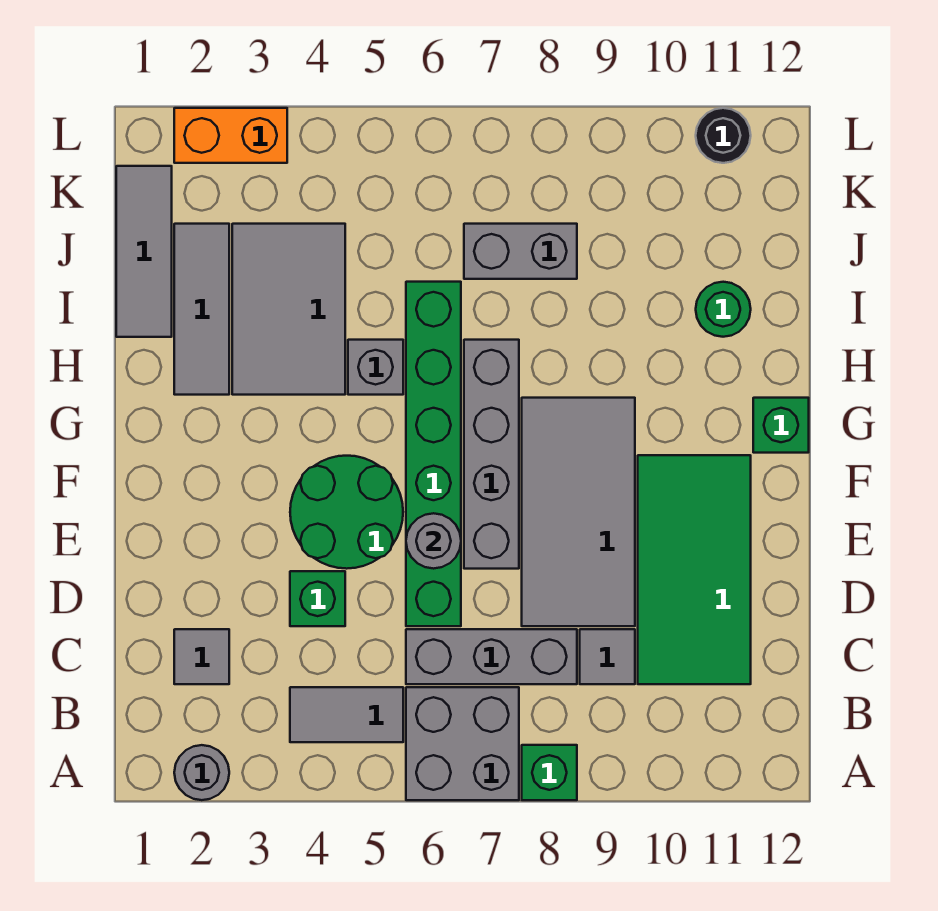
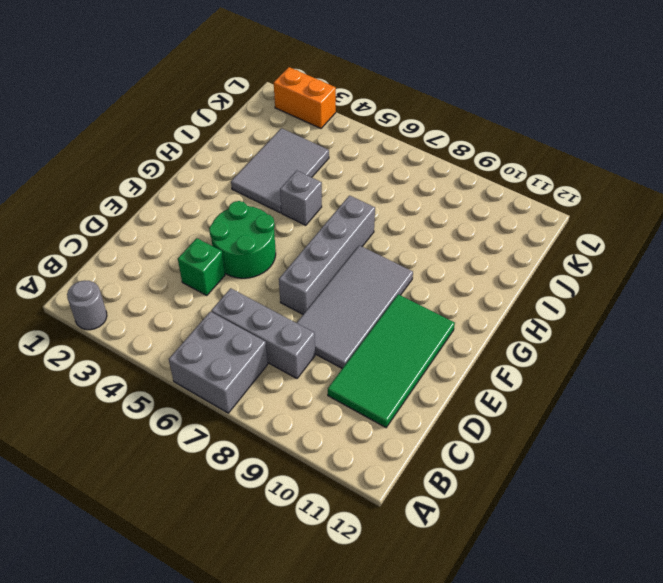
none -> green 1x1 brick [522,745,577,800]
none -> grey 1x2 tile [290,687,403,742]
none -> grey 1x1 tile [174,629,229,684]

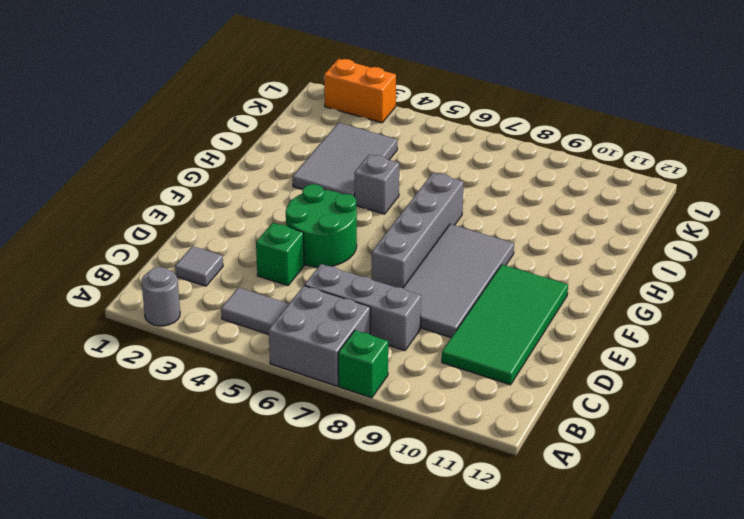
none -> grey 1x1 tile [580,629,635,684]
none -> green 1x6 brick [406,282,461,626]
none -> green 1x1 brick [753,398,809,453]

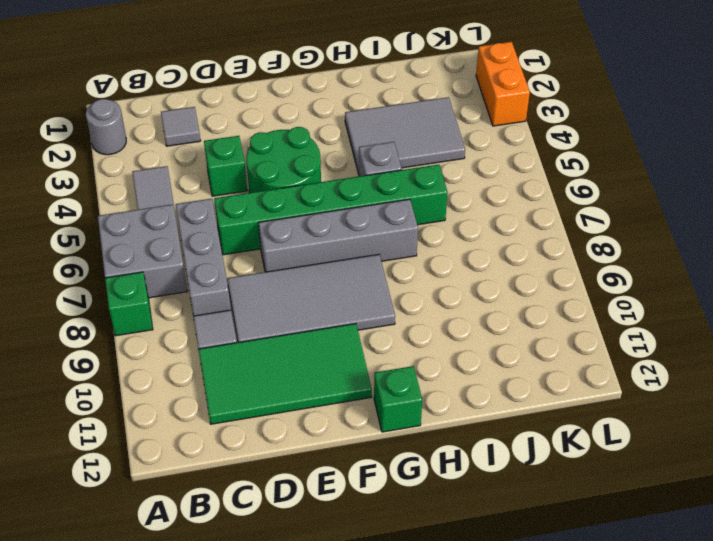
none -> grey 1x3 tile [174,224,229,395]
none -> grey 1x3 tile [116,166,172,337]
none -> green 1x1 round brick [696,282,751,337]

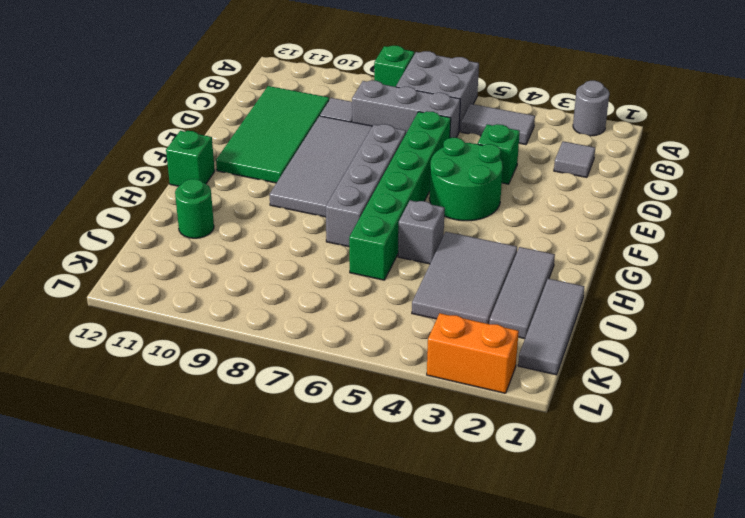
none -> grey 1x2 brick [464,224,577,279]
none -> black 1x1 round brick [696,108,751,163]
none -> grey 1x1 round brick [406,513,461,569]

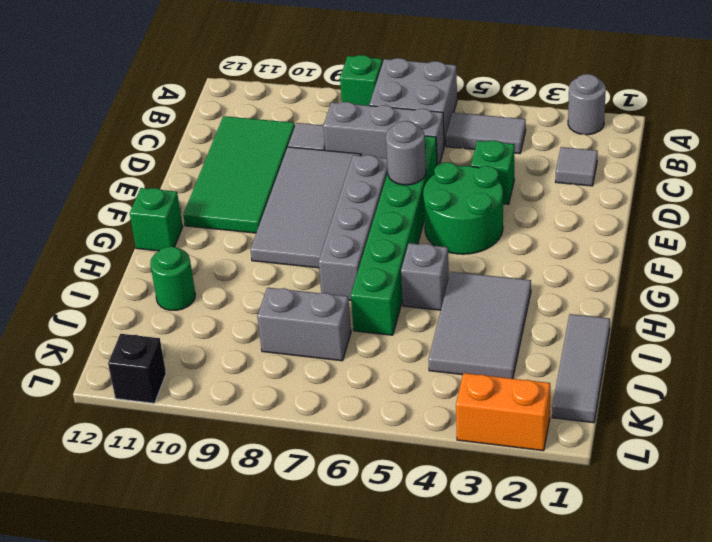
black 1x1 brick [108,334,166,403] -> black 1x1 round brick [696,108,751,163]
none -> grey 1x3 tile [174,224,229,395]

